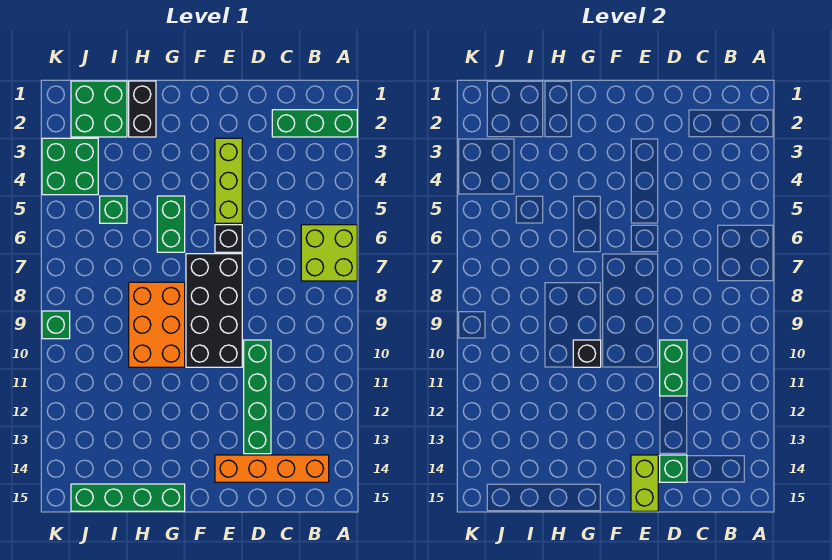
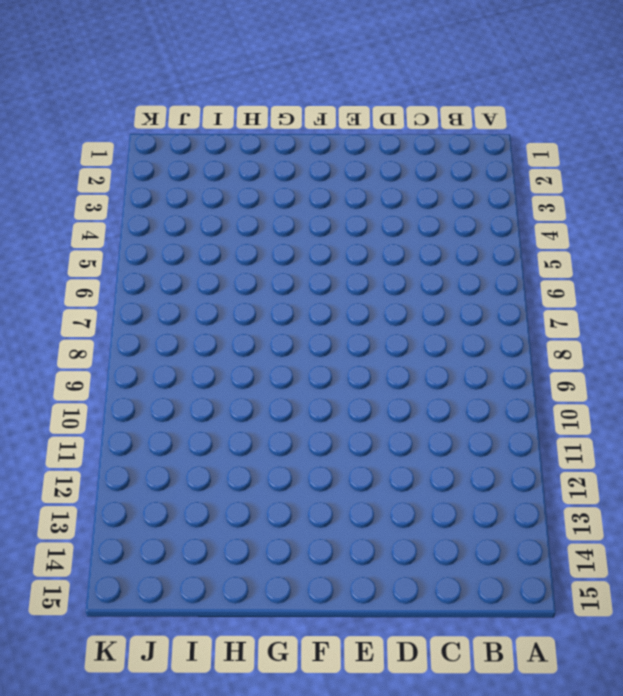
none -> green 1x3 brick [272,110,357,137]
none -> lime 2x2 brick [301,225,357,281]
none -> orange 1x4 brick [215,455,329,482]

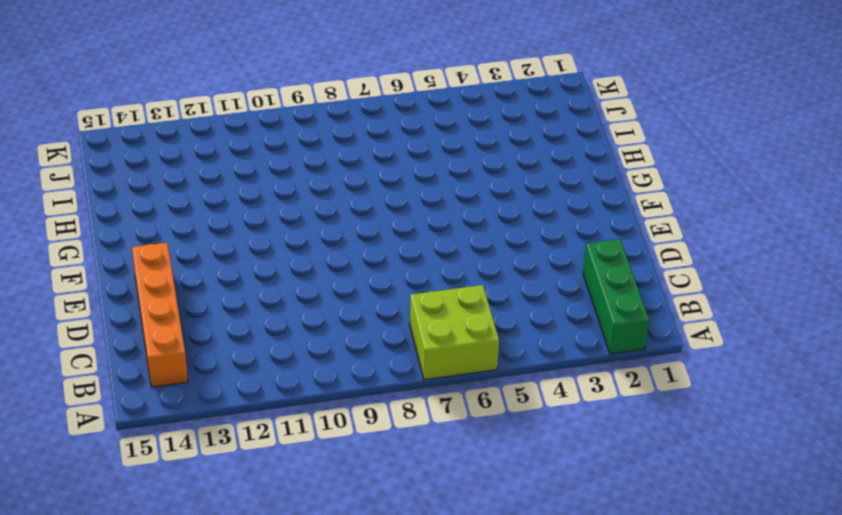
none -> green 1x4 brick [244,340,271,454]
none -> lime 1x3 brick [215,138,242,223]
none -> black 1x1 brick [215,225,242,252]

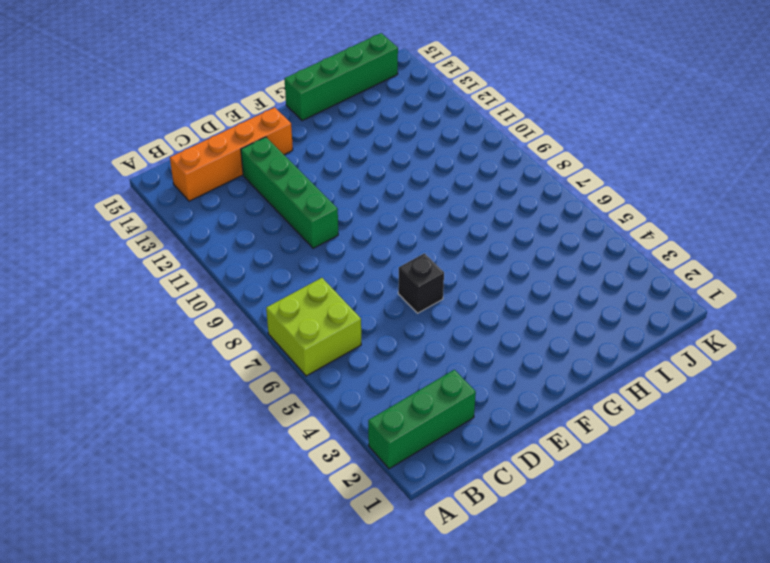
none -> lime 1x3 brick [215,138,242,223]
none -> black 2x4 brick [186,254,242,367]
none -> green 1x2 brick [157,196,185,252]

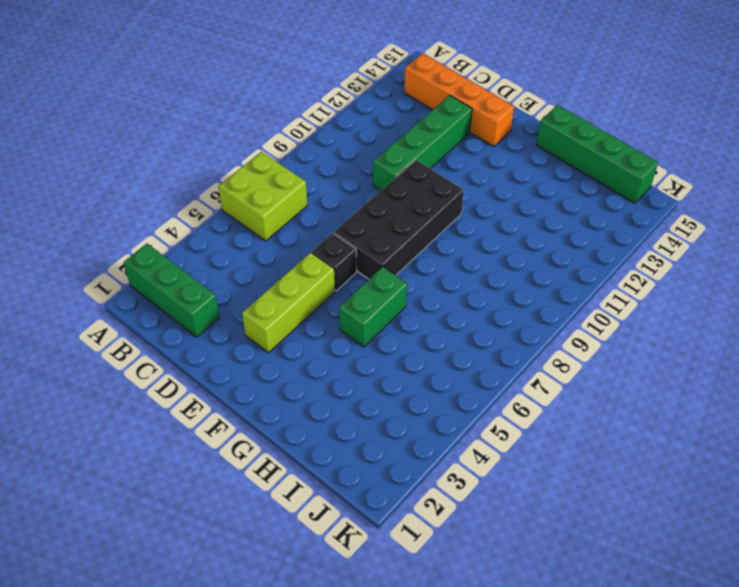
none -> orange 2x3 brick [129,282,185,367]
none -> black 1x2 brick [129,81,156,137]
none -> green 2x2 brick [71,81,127,137]

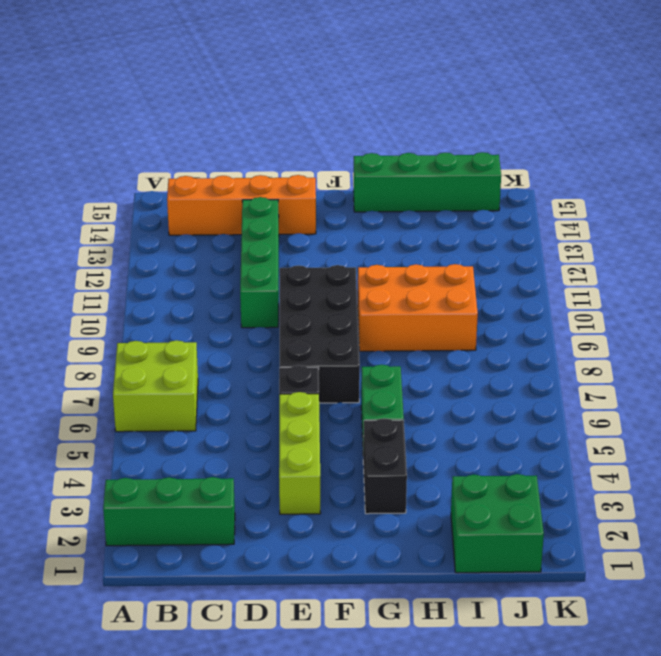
black 1x2 brick [363,418,407,514] -> black 1x2 brick moved to [129,81,156,137]
orange 2x3 brick [358,264,478,351] -> orange 2x3 brick turned to [129,282,185,367]
none -> green 1x1 brick [100,196,127,223]
none -> green 2x2 brick [42,138,98,195]
none -> green 1x1 brick [42,311,70,339]

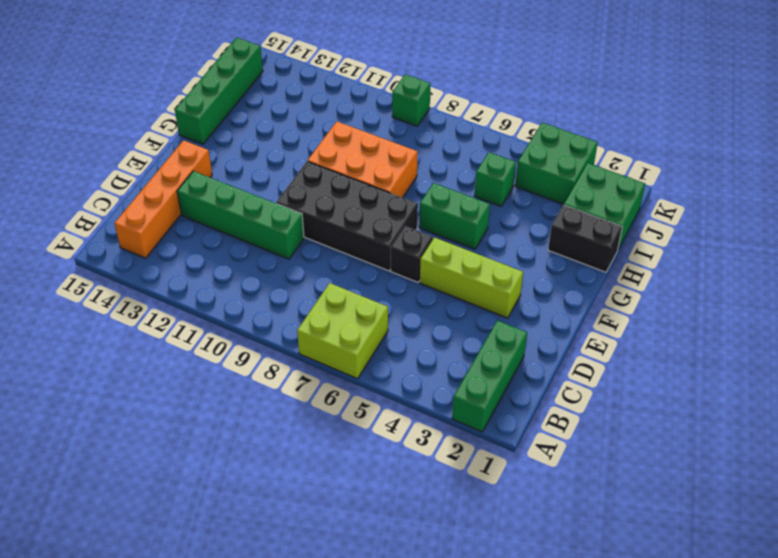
none -> green 1x2 brick [660,340,687,396]
none -> green 1x1 brick [660,455,687,482]
none -> lime 1x2 brick [631,455,658,511]

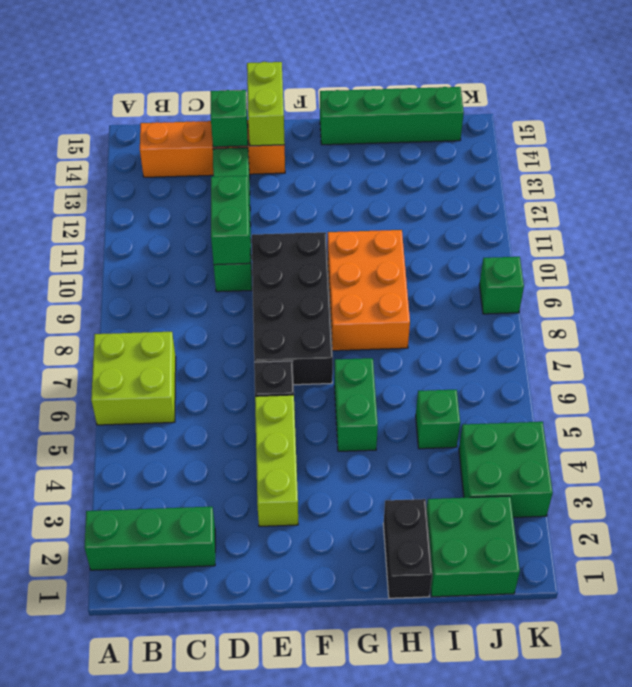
none -> black 1x1 brick [573,340,601,367]

